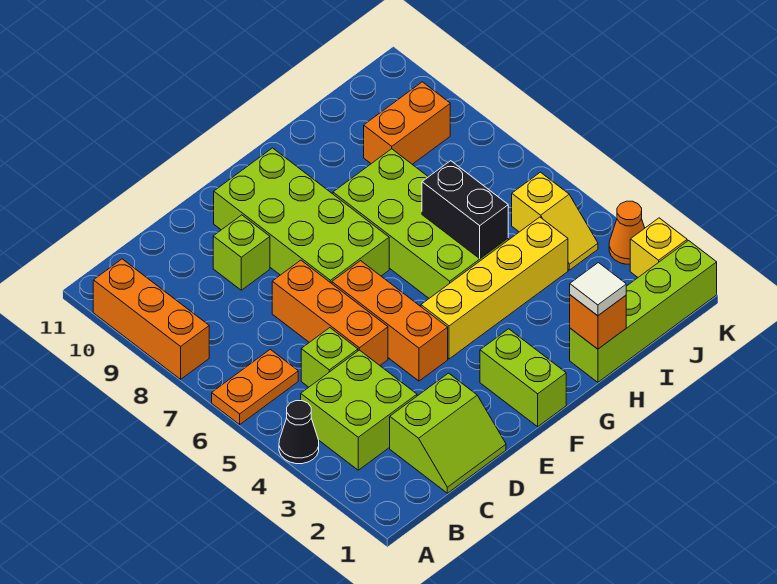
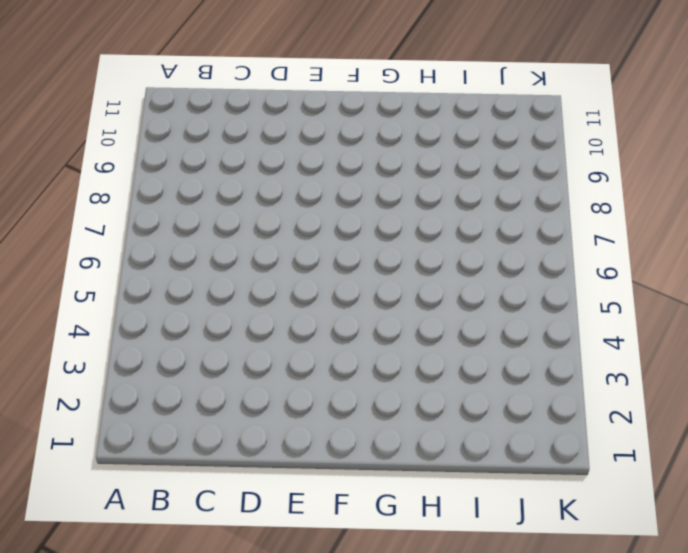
none -> black 1x1 cone [279,401,319,464]
none -> orange 1x2 plate [212,349,298,424]
none -> orange 1x3 brick [93,259,209,379]

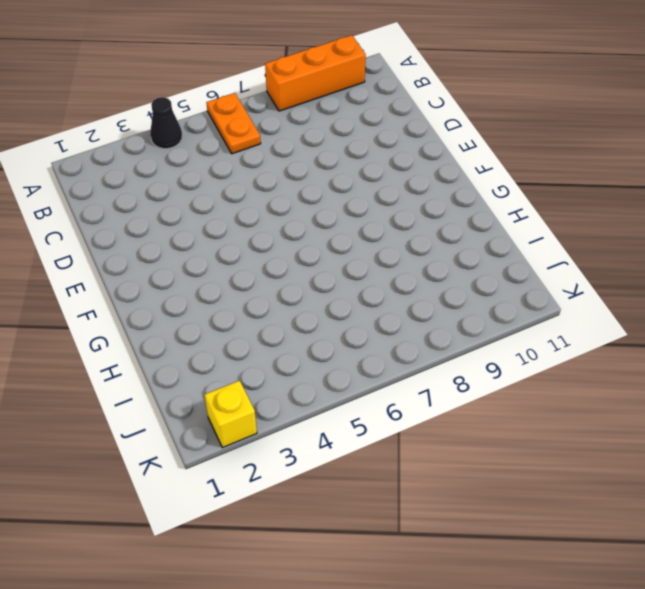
none -> lime 2x2 brick [301,350,417,470]
none -> lime 2x2 slope [390,373,506,493]
none -> lime 1x1 brick [301,328,358,387]

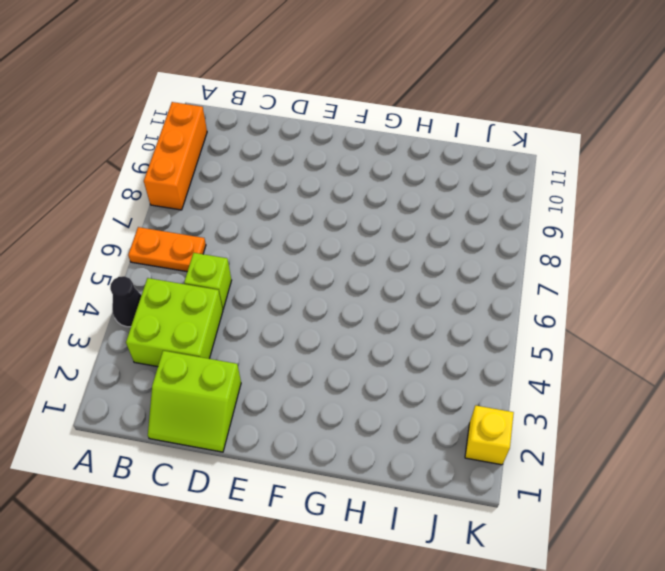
none -> orange 1x3 brick [272,260,388,365]
none -> lime 1x1 brick [213,215,270,290]
none -> orange 1x3 brick [332,261,448,381]

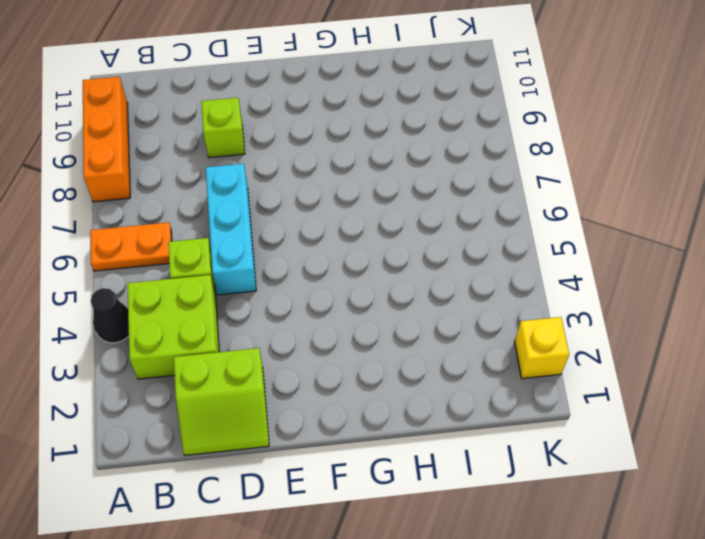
cyan 1x3 brick [206,164,256,295] -> orange 1x3 brick [272,260,388,365]
none -> orange 1x3 brick [332,261,448,381]
none -> lime 2x4 brick [214,148,389,283]
none -> lime 1x2 brick [480,329,566,427]

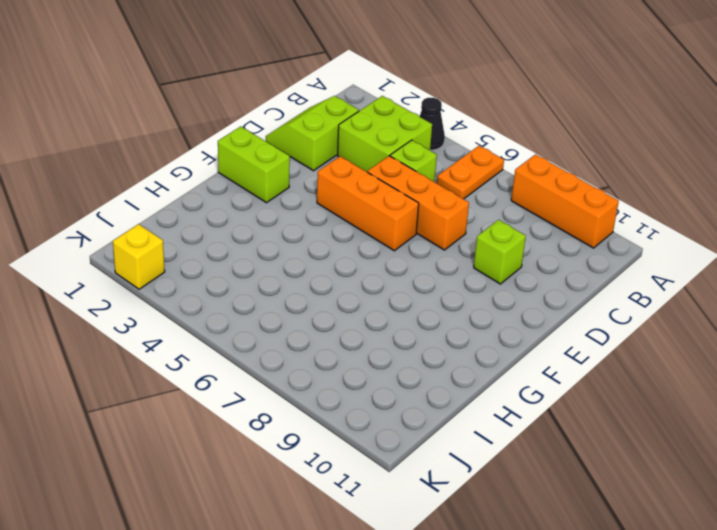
none -> lime 2x4 brick [214,148,389,283]
none -> yellow 1x4 brick [421,217,568,359]
none -> lime 2x4 brick [333,149,508,298]

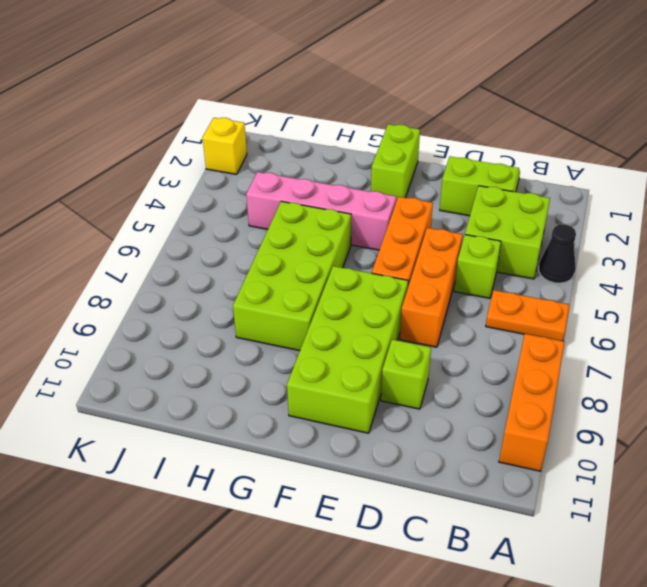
pink 1x4 brick [246,172,396,250] -> yellow 1x4 brick [421,217,568,359]
none -> lime 1x4 brick [570,241,717,382]
none -> orange 1x2 brick [364,82,450,164]
none -> yellow 1x2 slope [512,172,598,270]

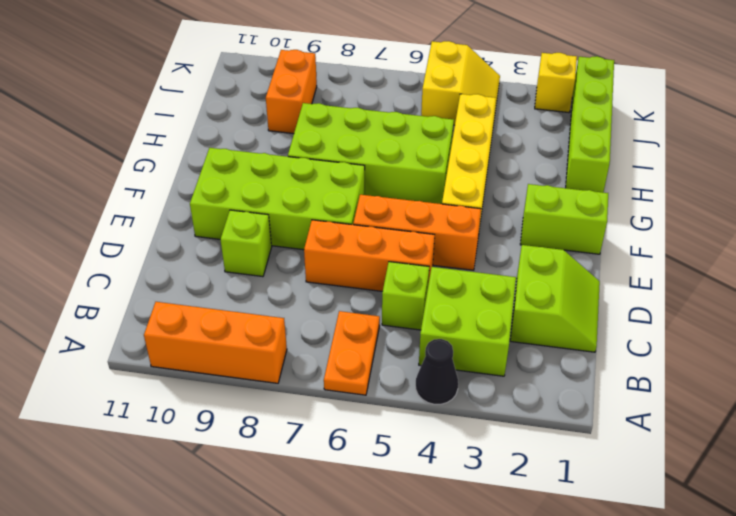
yellow 2x2 slope [421,41,500,125] -> yellow 1x2 slope [512,172,598,270]
none -> orange 1x1 cone [609,201,645,264]
none -> orange 1x1 brick [570,295,626,349]
none -> black 1x2 brick [422,161,508,258]

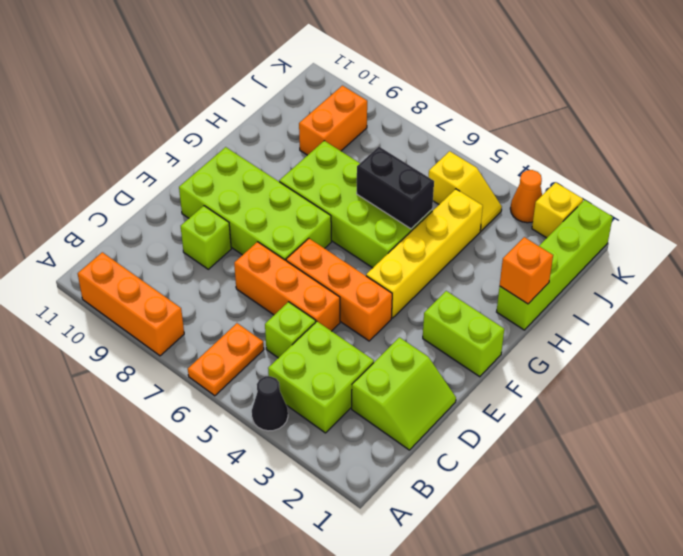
none -> white 1x1 tile [570,263,626,316]

